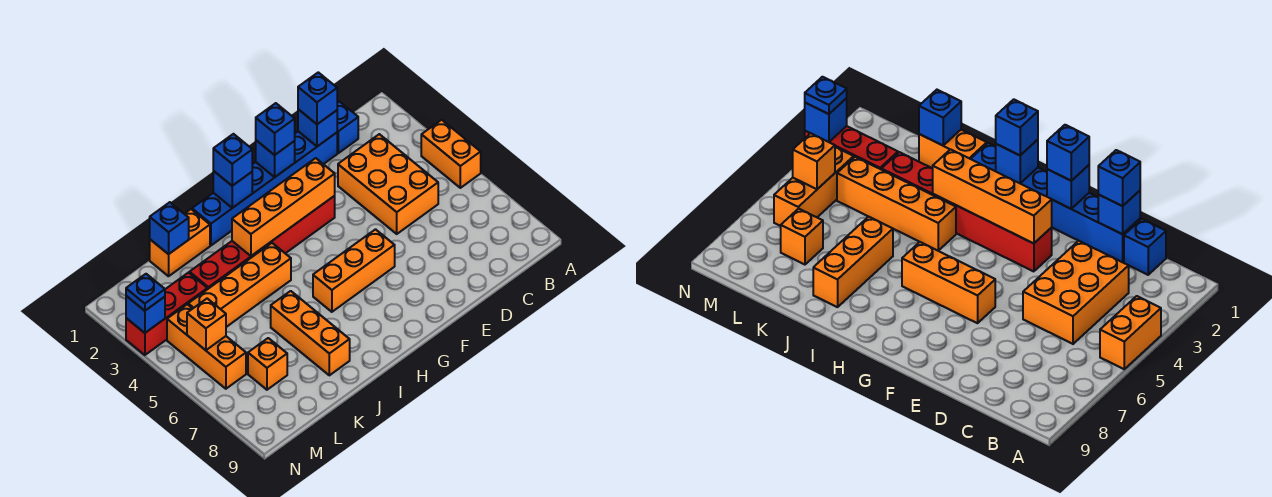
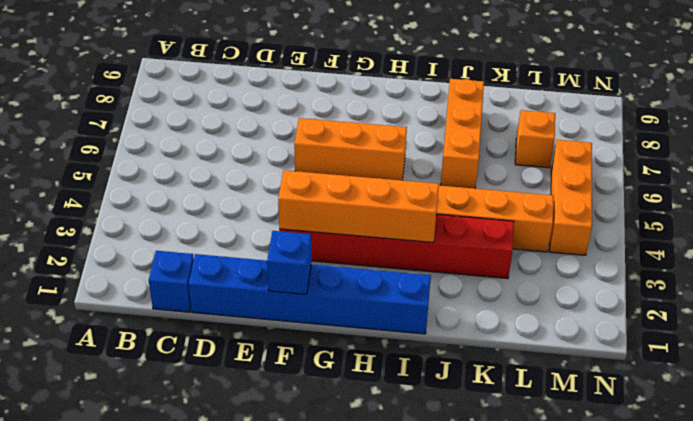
none -> orange 1x2 brick [421,120,481,188]
none -> orange 2x3 brick [338,134,438,234]
none -> orange 1x2 brick [150,209,210,276]

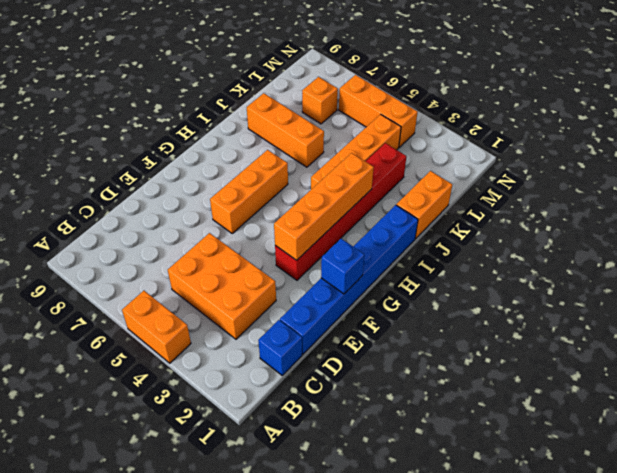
none -> red 1x3 brick [126,273,207,355]
none -> blue 1x1 brick [298,109,337,146]
none -> blue 1x1 brick [213,171,252,208]

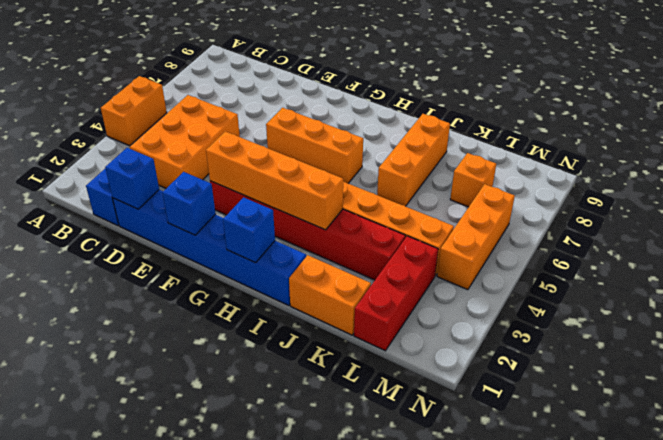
red 1x3 brick [354,236,438,351] -> red 1x3 brick turned to [126,273,207,355]
none -> blue 1x1 brick [150,202,189,254]
none -> orange 1x1 brick [187,299,226,350]
none -> blue 1x1 brick [126,296,165,333]

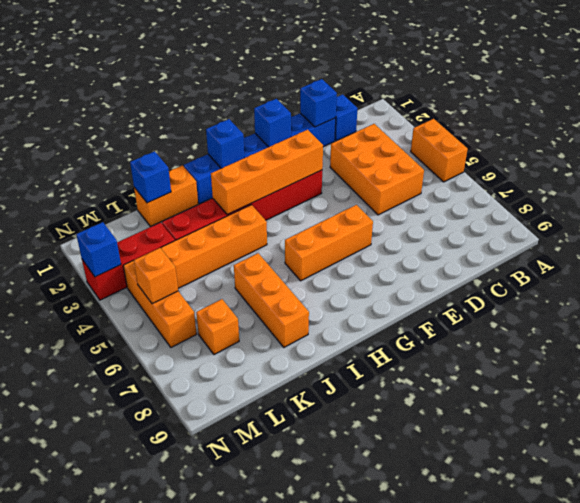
none -> blue 1x1 brick [298,72,337,124]
none -> blue 1x1 brick [256,103,295,155]
none -> blue 1x1 brick [213,134,252,186]

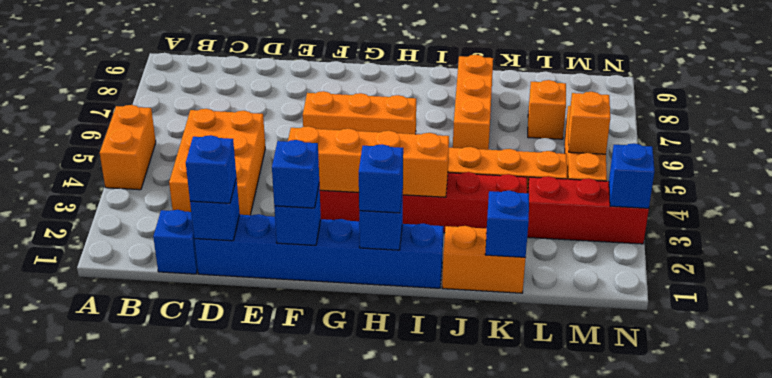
none -> blue 1x1 plate [126,274,165,311]

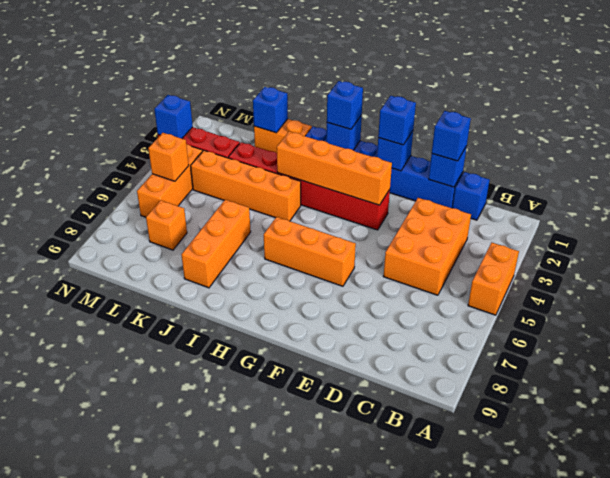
none -> blue 1x1 plate [126,274,165,311]

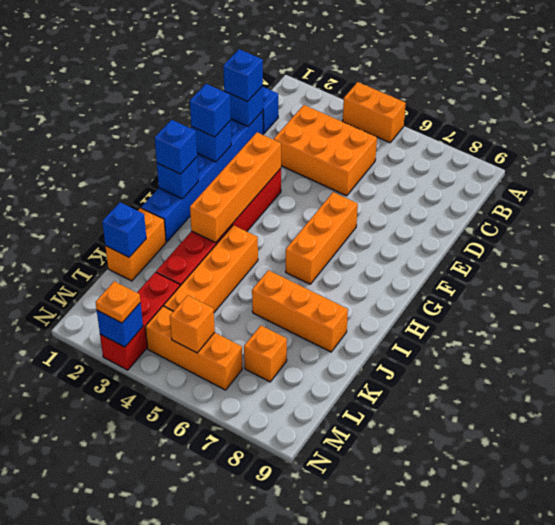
orange 1x1 plate [96,281,140,323] -> blue 1x1 plate [126,274,165,311]

